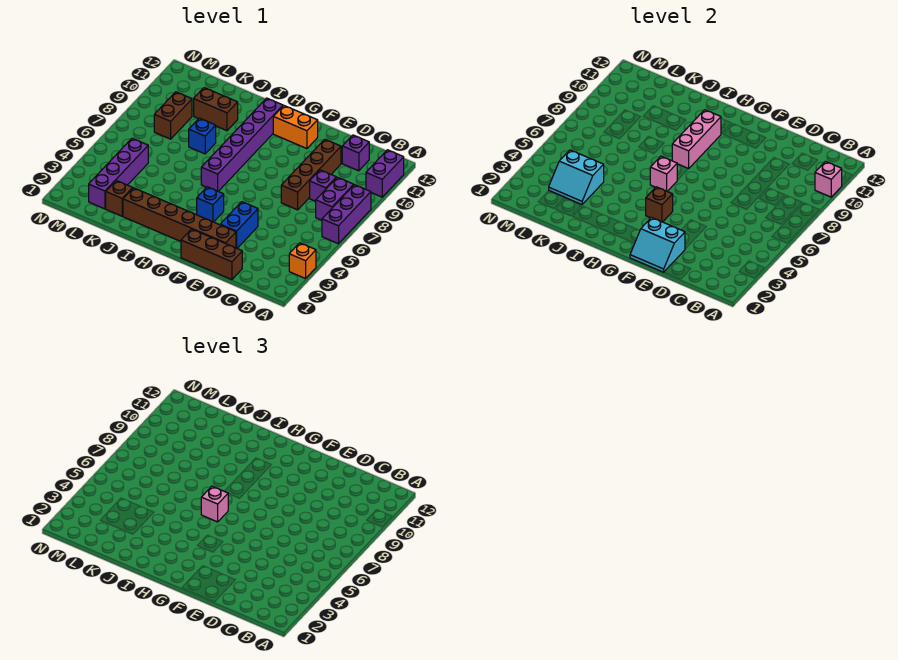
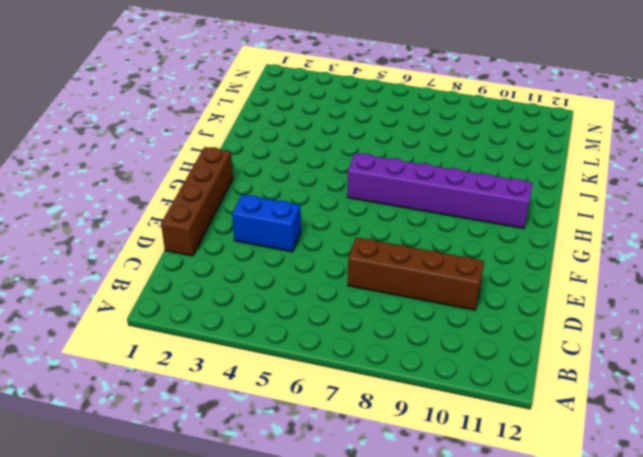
brown 1x4 brick [161,147,233,256] -> brown 1x3 brick [181,229,242,280]
none -> orange 1x1 brick [289,243,316,279]
none -> purple 1x3 brick [322,185,371,244]
none -> purple 1x2 brick [366,150,404,197]

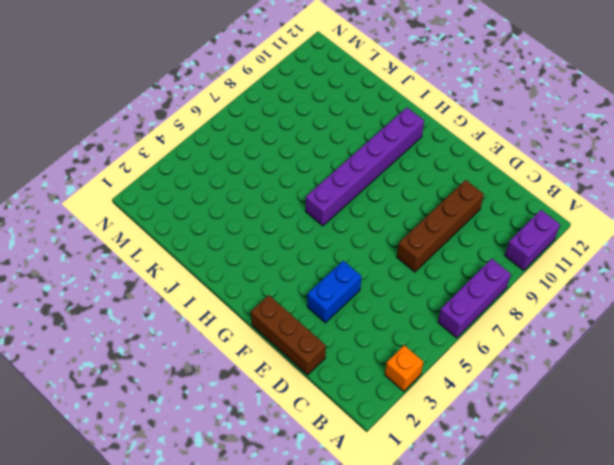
none -> purple 1x2 brick [316,177,354,220]
none -> purple 1x1 brick [310,170,336,201]
none -> purple 1x1 brick [342,135,370,171]

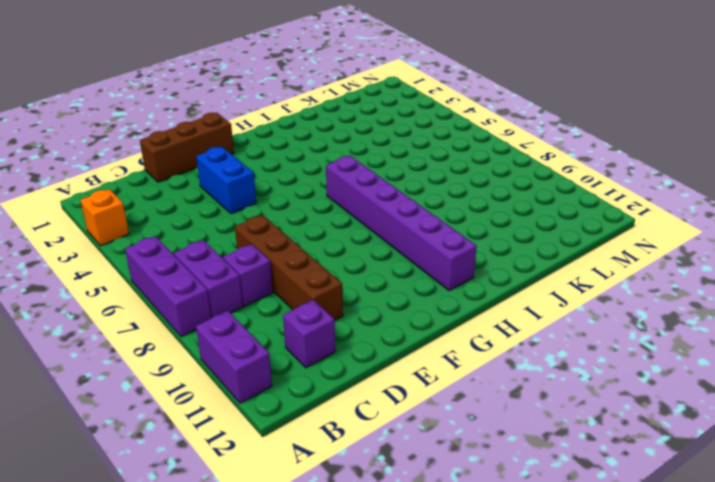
none -> brown 1x6 brick [123,188,236,248]
none -> orange 1x2 brick [273,106,318,149]
none -> blue 1x1 brick [197,187,224,222]

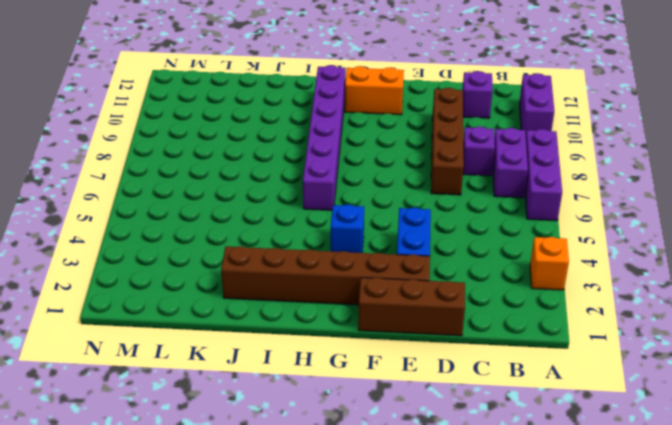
none -> blue 1x1 brick [189,118,216,154]
none -> brown 1x2 brick [194,88,238,131]
none -> brown 1x1 brick [106,181,133,216]

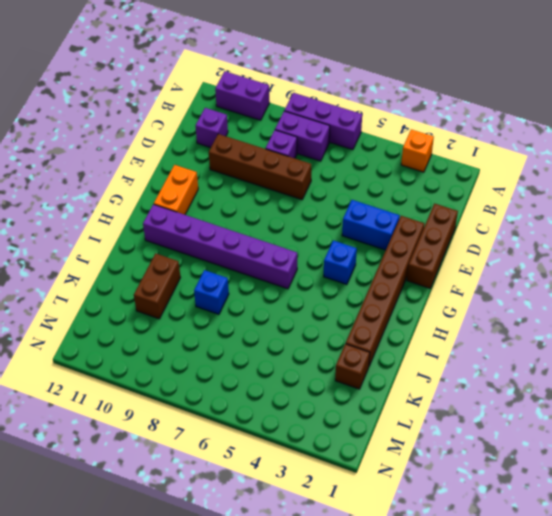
none -> purple 1x4 brick [89,138,148,209]
none -> brown 1x2 brick [154,92,192,139]
none -> pink 1x1 brick [815,162,842,197]

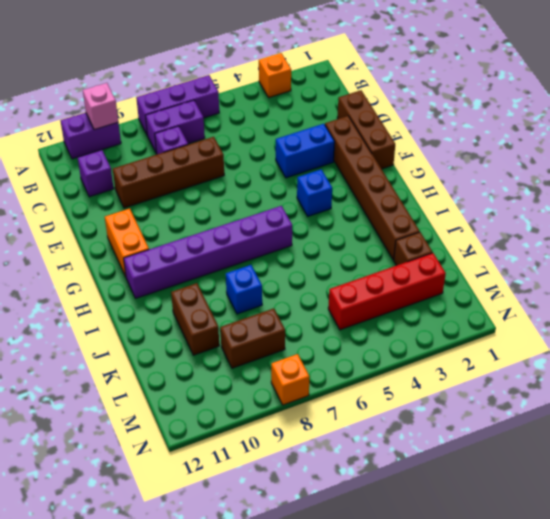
red 1x4 brick [328,253,446,330] -> purple 1x4 brick [89,138,148,209]
orange 1x1 brick [271,354,310,405] -> none
none -> cyan 2x2 slope [630,218,685,272]
none -> brown 1x1 brick [646,187,673,222]
none -> pink 1x1 brick [650,156,677,191]

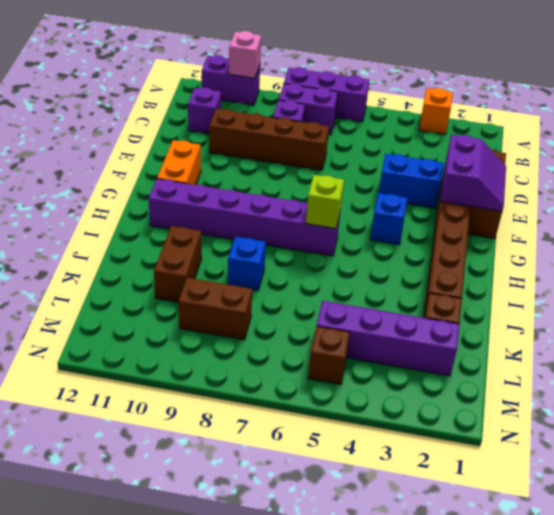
purple 2x2 slope [441,135,506,211] -> cyan 2x2 slope [630,218,685,272]
lime 1x1 brick [306,175,344,229] -> pink 1x1 brick [650,156,677,191]
brown 1x1 brick [308,326,350,384] -> brown 1x1 brick moved to [646,187,673,222]
none -> pink 1x3 brick [672,110,721,169]
none -> cyan 2x2 slope [549,150,604,205]
none -> pink 1x1 brick [201,486,228,522]

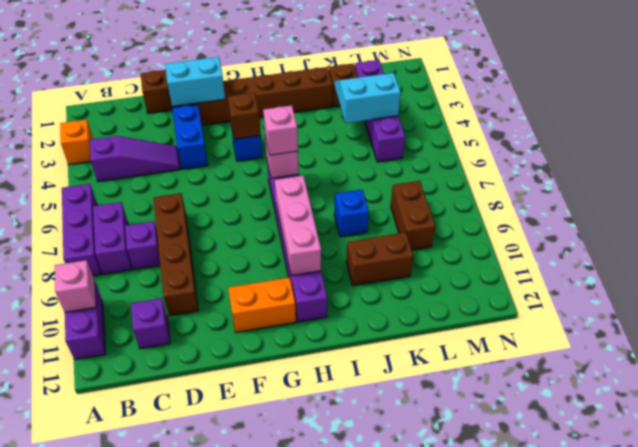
purple 1x3 slope [90,136,180,182] -> none

